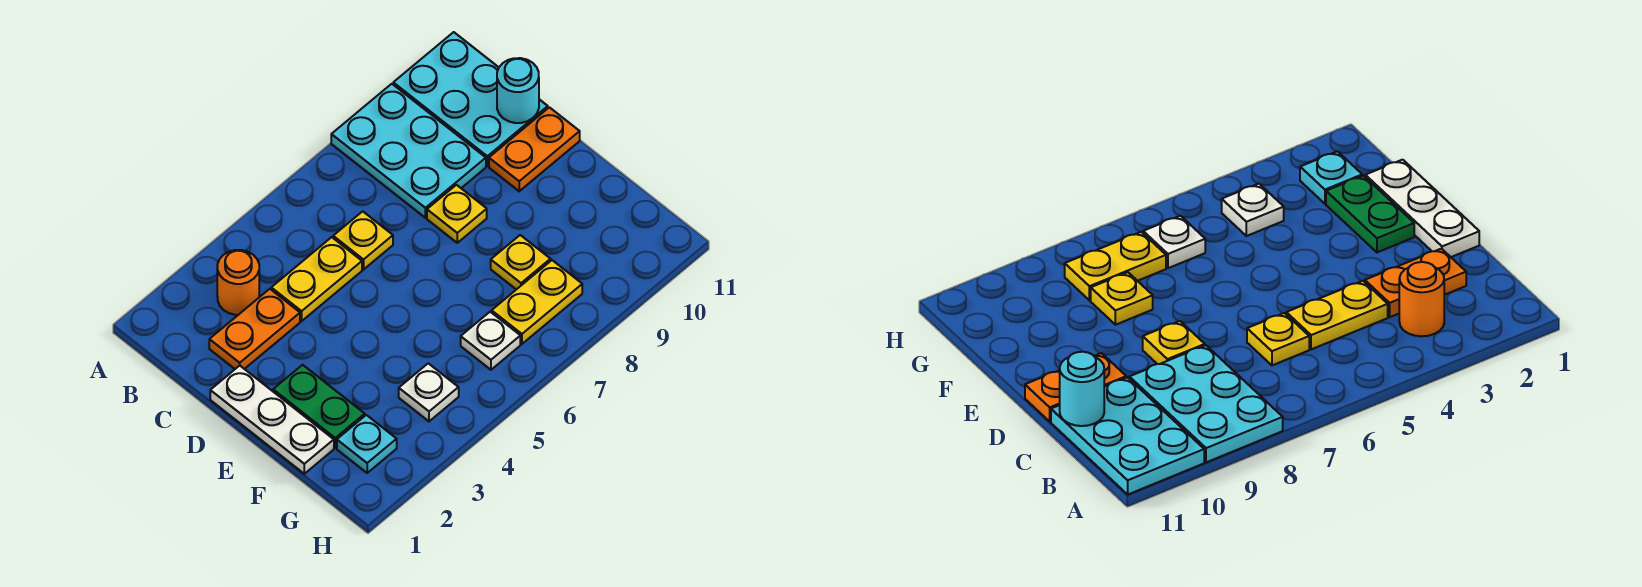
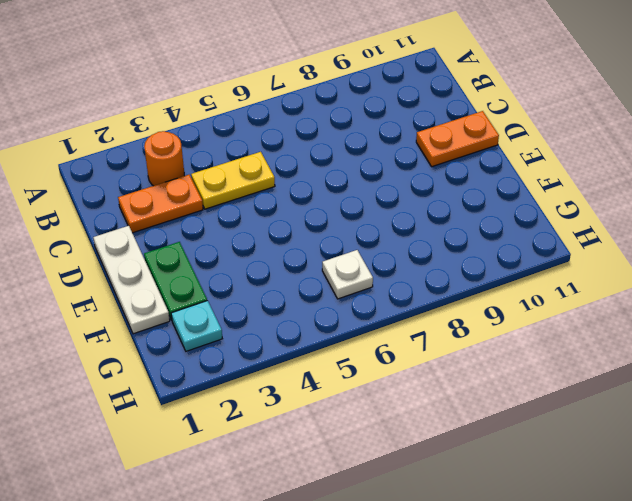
none -> cyan 2x3 plate [331,84,486,218]
none -> cyan 2x3 plate [393,32,548,166]
none -> yellow 1x1 plate [333,211,393,269]

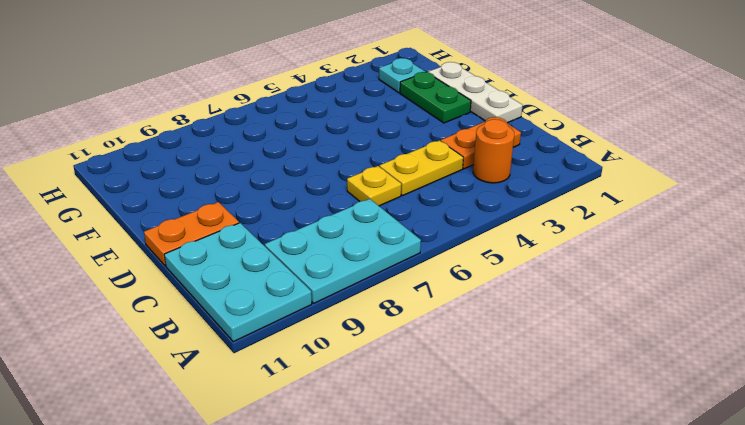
cyan 2x3 plate [265,199,421,303] -> cyan 2x3 plate turned to [331,84,486,218]
none -> yellow 1x1 plate [427,185,487,243]
none -> yellow 1x1 plate [491,235,551,290]
none -> white 1x1 plate [399,363,459,421]

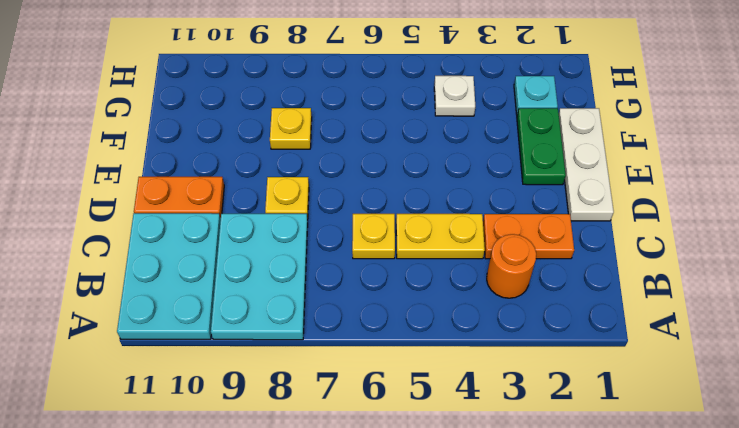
none -> white 1x1 plate [461,312,520,370]
none -> yellow 1x2 plate [492,260,582,344]
none -> cyan 1x1 round brick [497,58,539,123]

